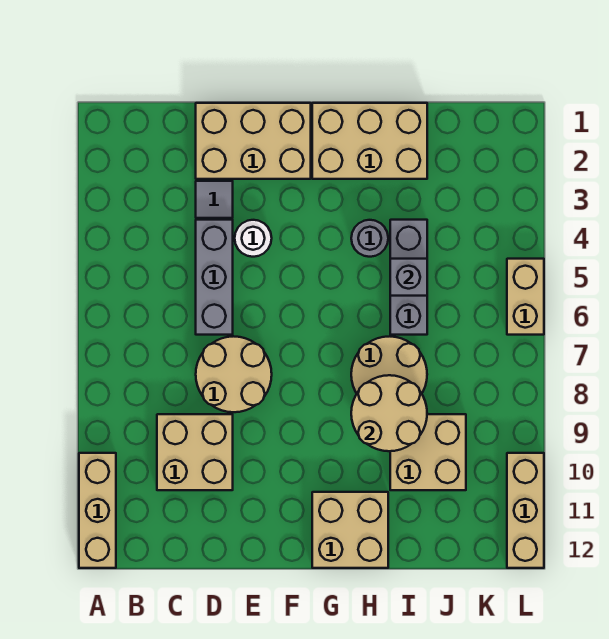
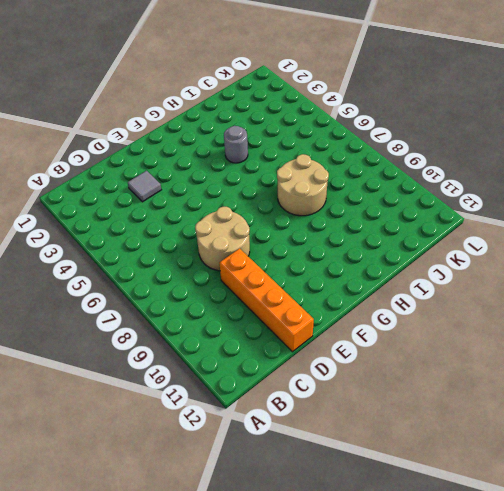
orange 1x4 brick [219,248,314,352] -> tan 2x2 brick [157,414,233,490]
none -> tan 1x3 brick [79,453,116,568]
none -> tan 2x3 brick [196,103,311,179]
none -> grey 1x3 brick [196,220,233,335]

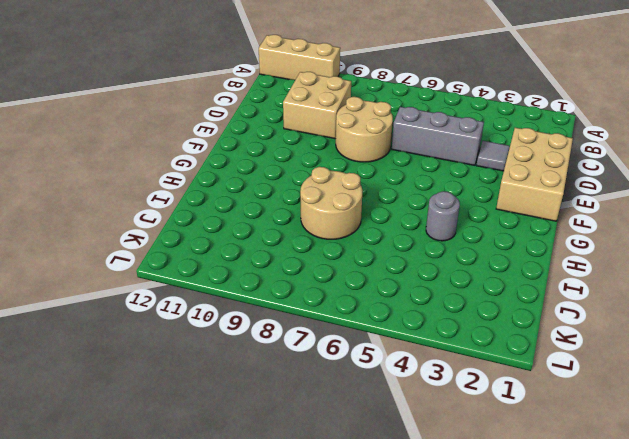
none -> white 1x1 round brick [235,220,272,257]
none -> tan 2x3 brick [312,103,427,179]
none -> tan 2x2 brick [312,492,388,568]

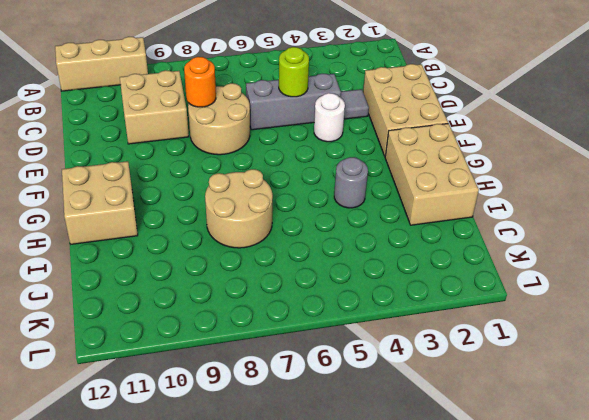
lime 1x1 round brick [279,47,309,97] -> none
orange 1x1 round brick [184,57,216,107] -> none
none -> grey 1x3 brick [390,220,427,335]
none -> tan 2x2 brick [390,414,466,490]
none -> tan 1x2 brick [507,259,544,335]

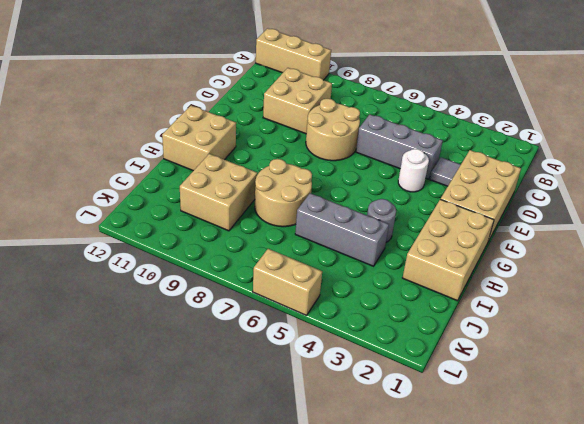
none -> tan 1x3 brick [507,453,544,568]
none -> tan 2x2 round brick [351,375,427,451]
none -> grey 1x1 brick [390,259,427,296]

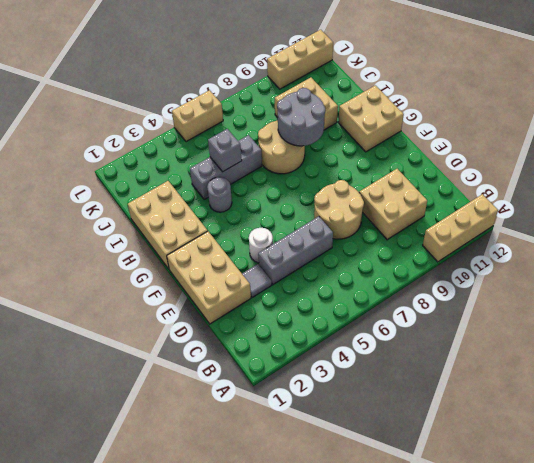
grey 2x2 round brick [277,88,325,146] -> tan 2x2 round brick [351,375,427,451]

